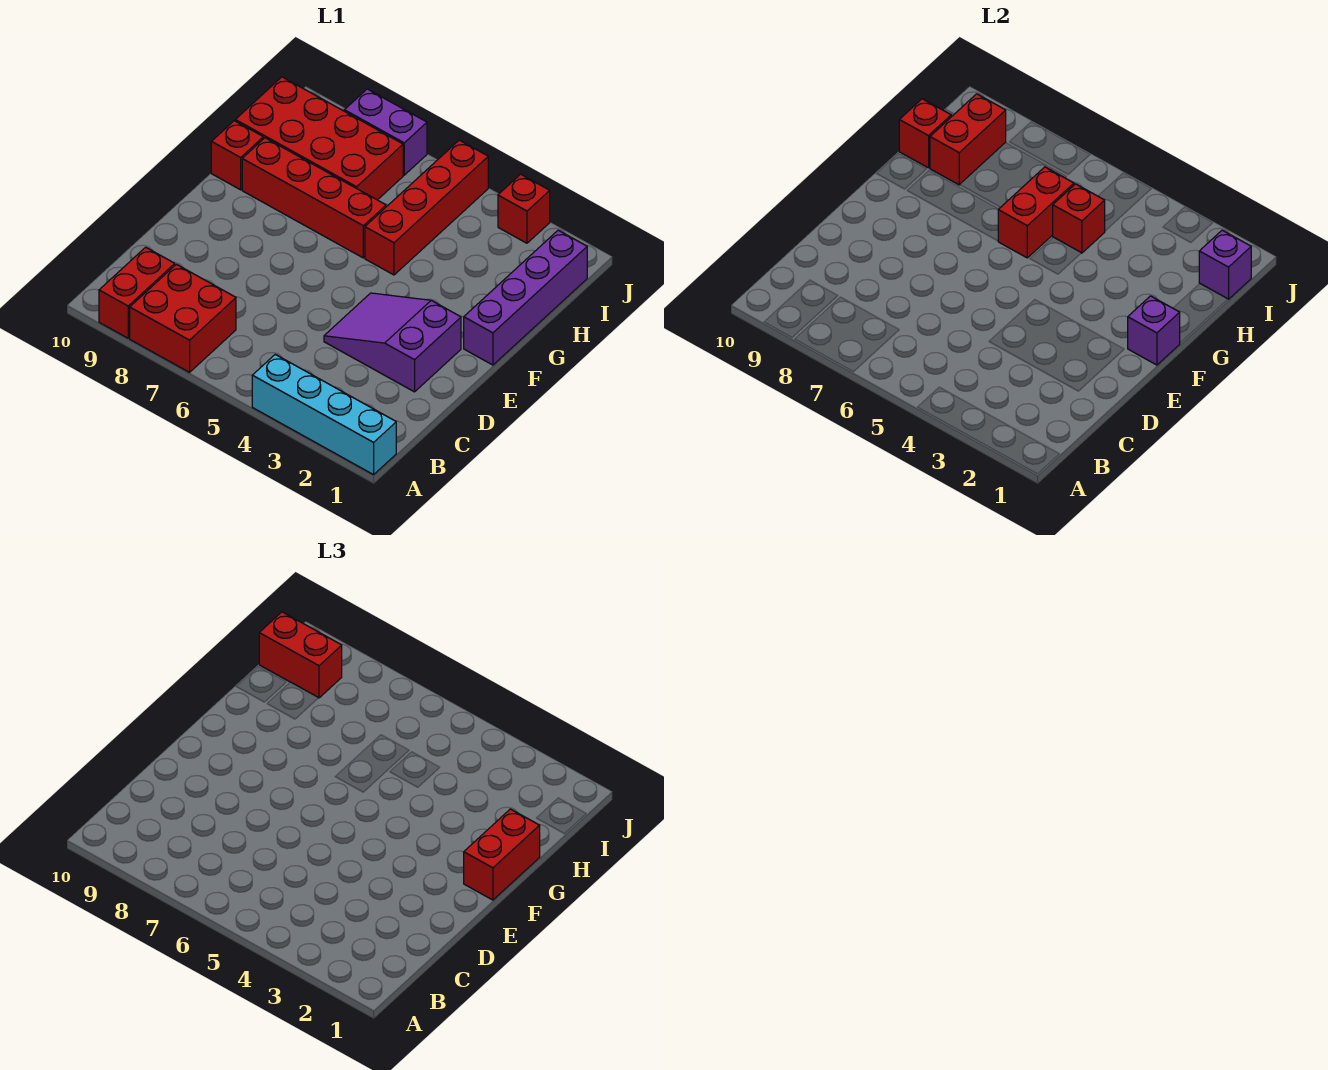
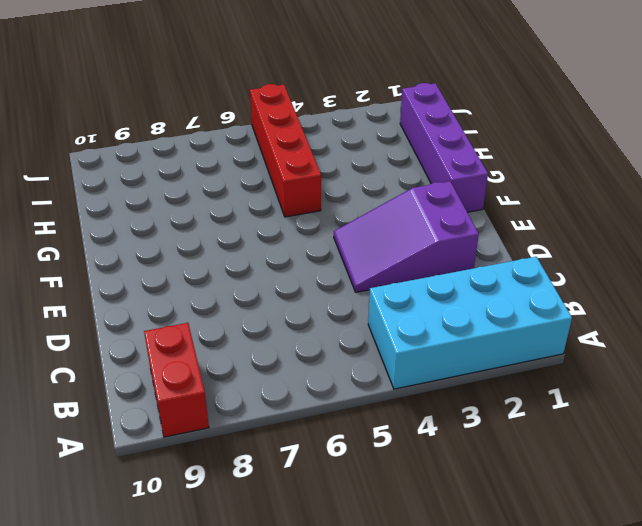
cyan 2x4 brick [368,257,572,389] -> cyan 1x4 brick [252,355,396,475]
none -> red 2x2 brick [130,264,236,372]
none -> red 1x4 brick [242,138,386,258]
none -> red 1x1 brick [211,121,263,190]

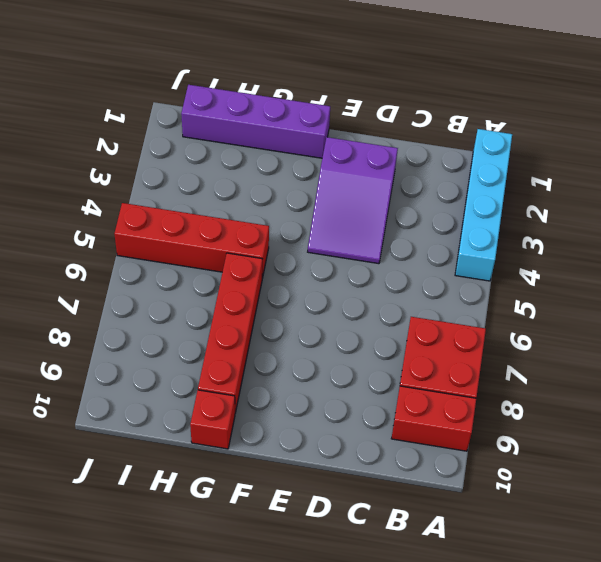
none -> red 2x4 brick [235,77,403,200]
none -> red 1x1 brick [498,174,550,243]
none -> purple 1x2 brick [344,89,427,175]

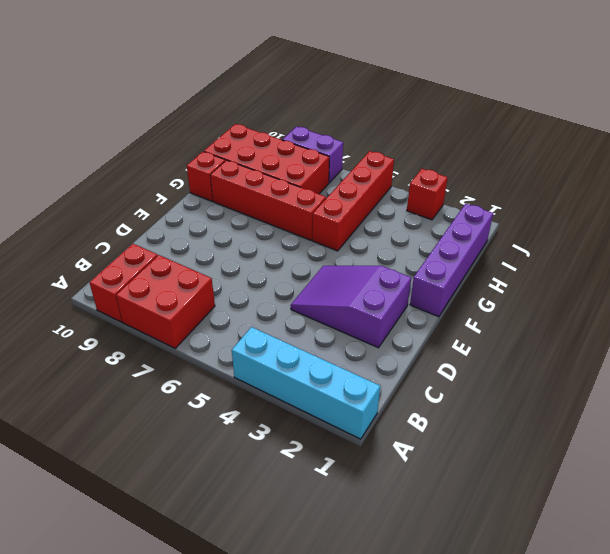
none -> purple 1x1 brick [1128,296,1180,365]
none -> red 1x2 brick [998,167,1074,258]
none -> red 1x1 brick [1053,184,1105,253]

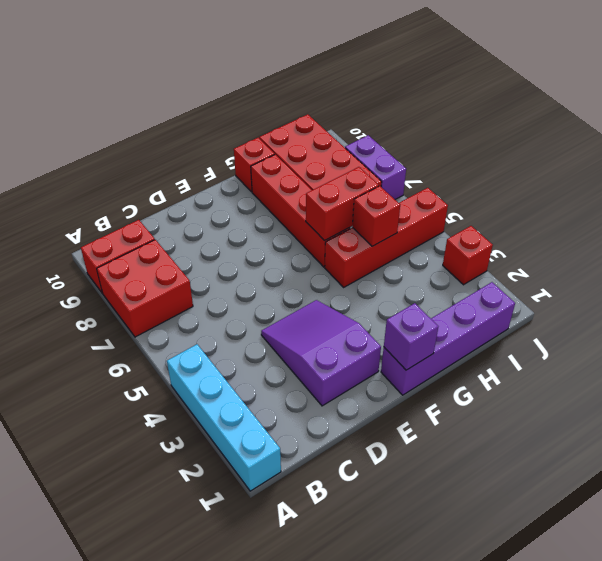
none -> red 1x2 brick [930,94,1006,185]
none -> red 1x1 brick [899,99,951,168]
none -> purple 1x1 brick [1199,230,1251,299]

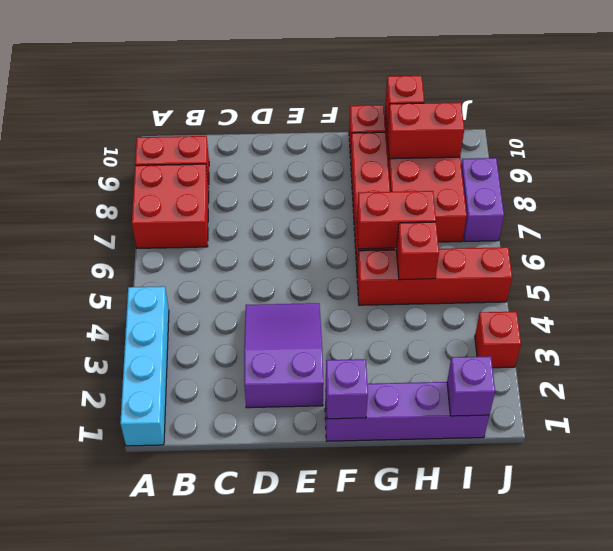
none -> red 1x2 brick [464,809,540,900]
none -> red 1x2 brick [259,612,342,698]

